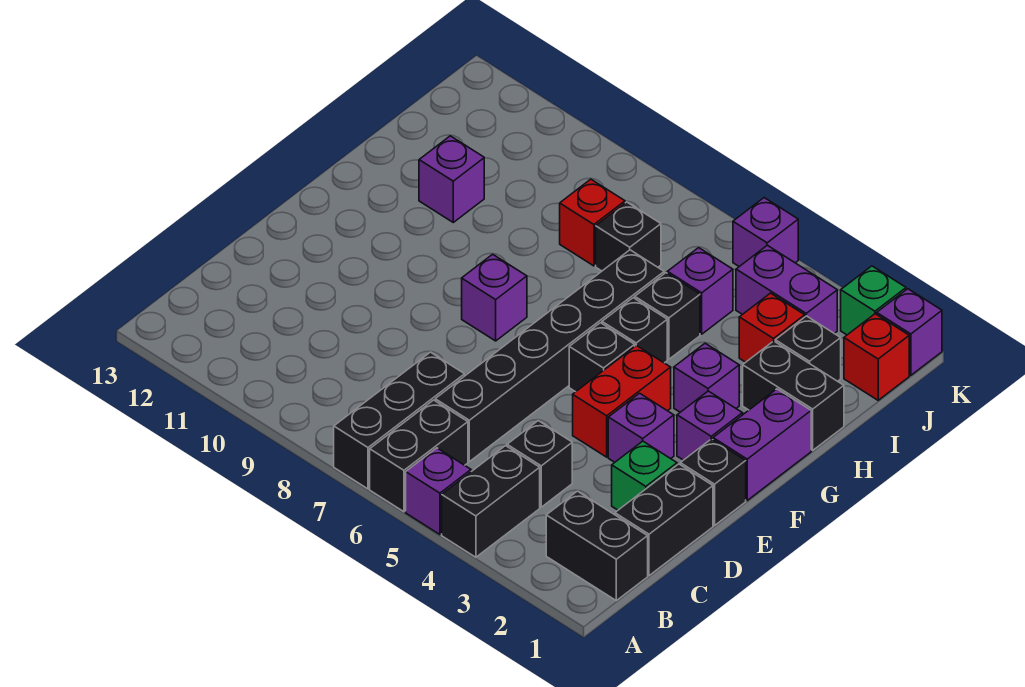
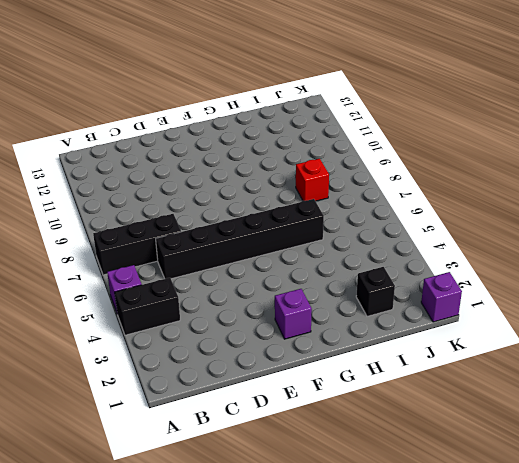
none -> black 1x2 brick [370,400,468,512]
none -> black 1x2 brick [546,491,648,601]
none -> black 1x2 brick [615,464,713,576]
none -> black 1x1 brick [507,421,572,507]

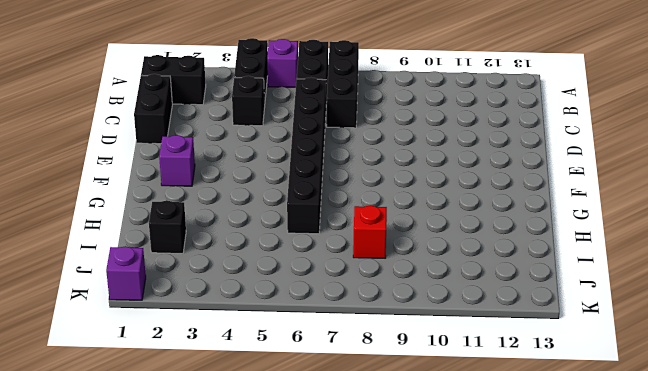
none -> green 1x1 brick [612,441,677,510]
none -> black 1x1 brick [680,439,746,526]
none -> purple 1x1 brick [608,393,674,462]
none -> red 1x2 brick [573,345,671,457]

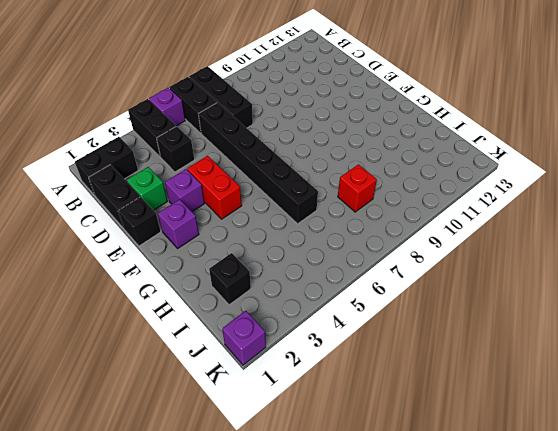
none -> purple 1x2 brick [713,389,811,500]
none -> black 1x1 brick [569,323,635,392]
none -> purple 1x1 brick [462,254,527,341]
none -> purple 1x1 brick [674,343,739,412]

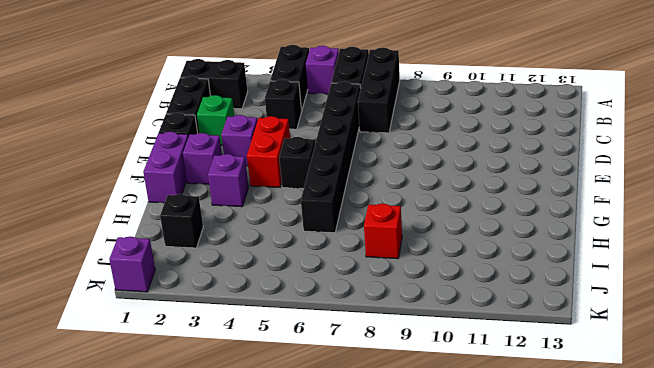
none -> purple 1x1 brick [462,254,527,341]
none -> black 1x1 brick [602,298,667,363]
none -> black 1x2 brick [743,341,844,450]
none -> black 1x1 brick [635,273,700,359]

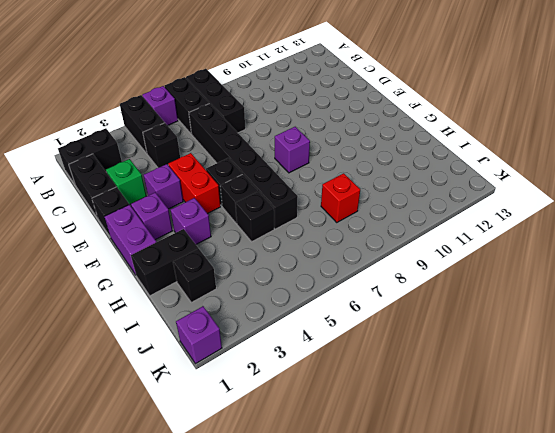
none -> purple 1x1 brick [419,136,484,222]
none -> red 1x1 brick [739,293,805,362]
none -> purple 1x1 brick [667,248,733,334]
none -> black 1x1 brick [596,202,661,271]

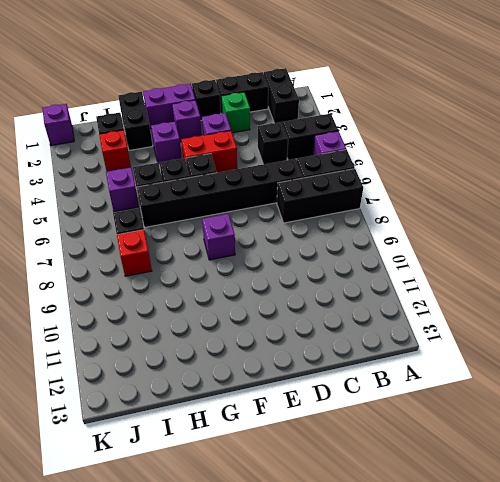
none -> purple 1x1 brick [419,136,484,222]
none -> red 1x1 brick [844,314,909,400]
none -> purple 1x2 brick [736,245,837,333]
none -> green 1x1 brick [841,266,906,335]

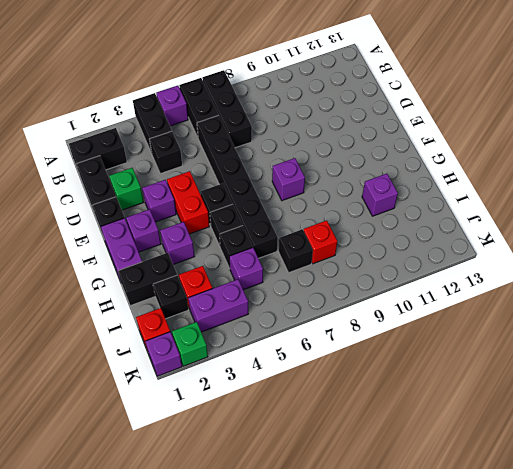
none -> purple 1x1 brick [733,198,798,267]

